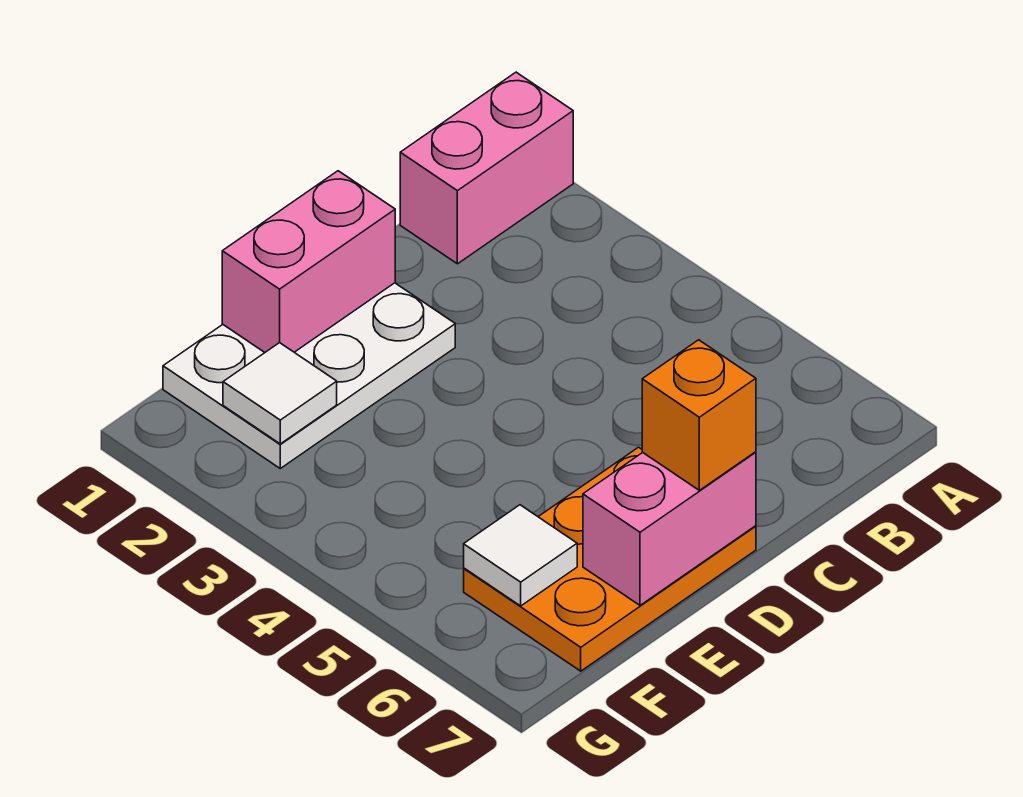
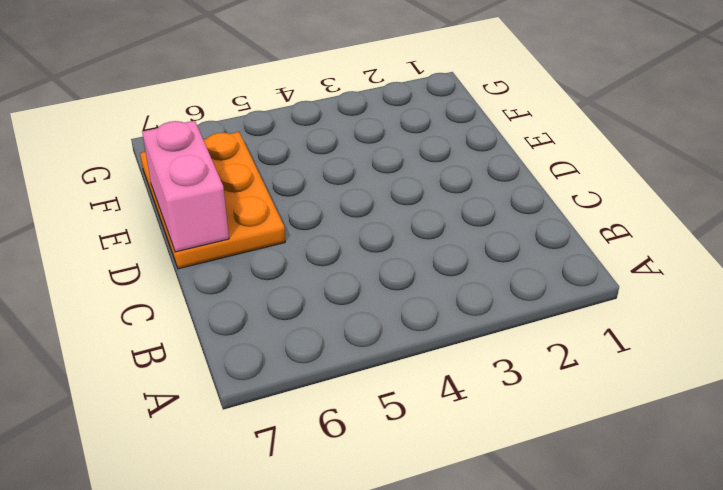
none -> pink 1x2 brick [400,72,573,264]
none -> white 2x3 plate [163,283,455,468]

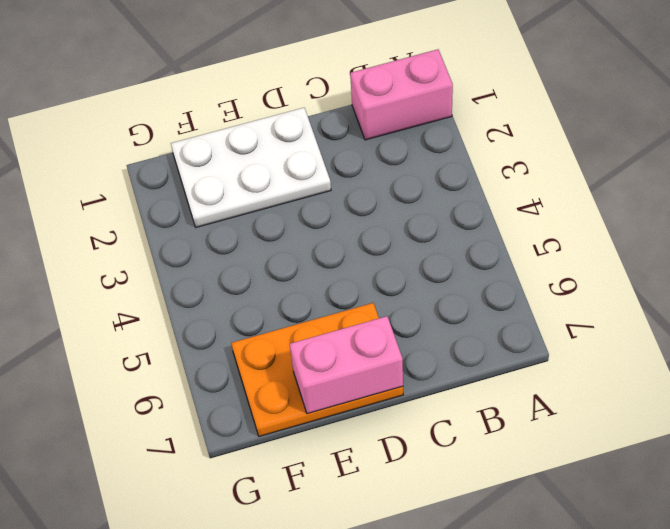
none -> pink 1x2 brick [222,171,395,352]
none -> white 1x1 tile [223,343,337,444]

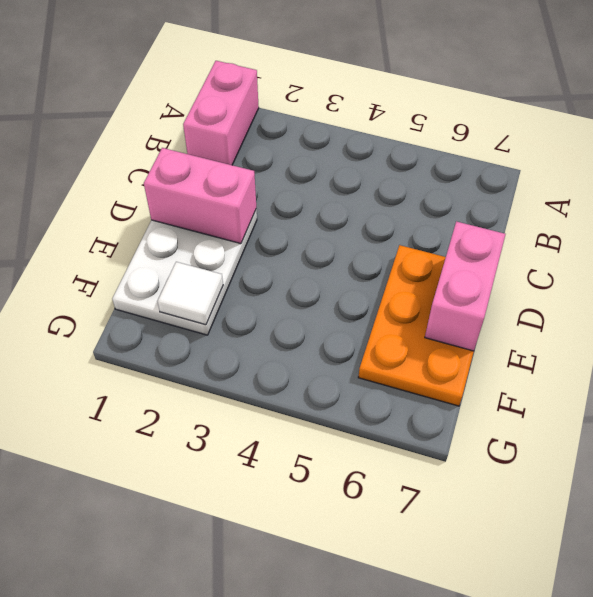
pink 1x2 brick [144,148,256,244] -> pink 1x2 brick turned to [222,171,395,352]
none -> white 1x1 tile [464,505,577,606]
none -> orange 1x1 brick [642,340,756,490]

